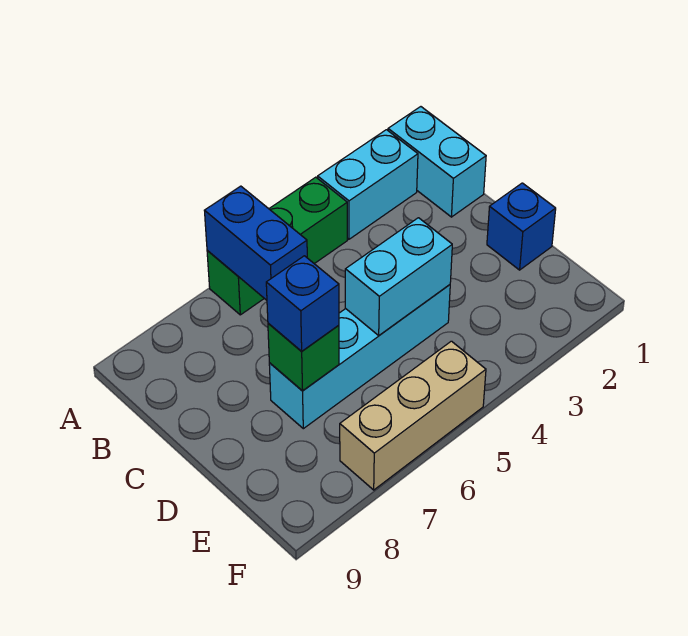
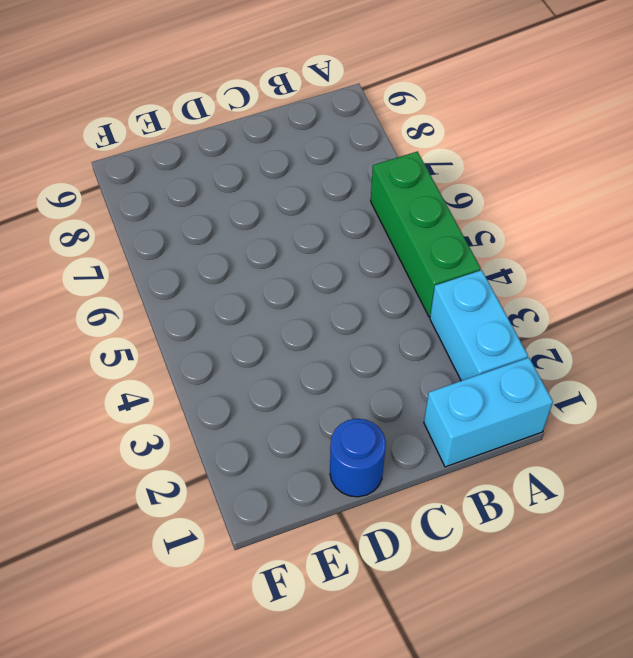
blue 1x1 round brick [330,419,386,497] -> blue 1x1 brick [487,183,556,270]
none -> cyan 1x4 brick [269,285,450,429]
none -> tan 1x3 brick [340,341,486,490]

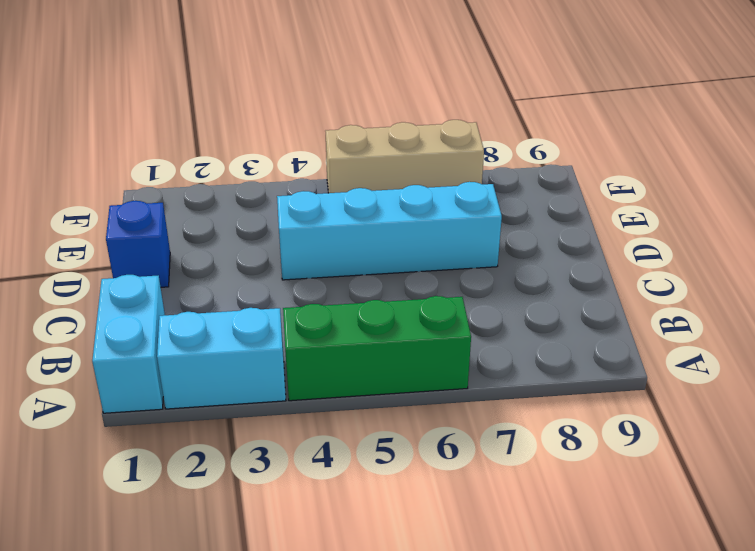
none -> blue 1x2 brick [204,186,307,300]
none -> cyan 1x2 brick [345,218,452,335]

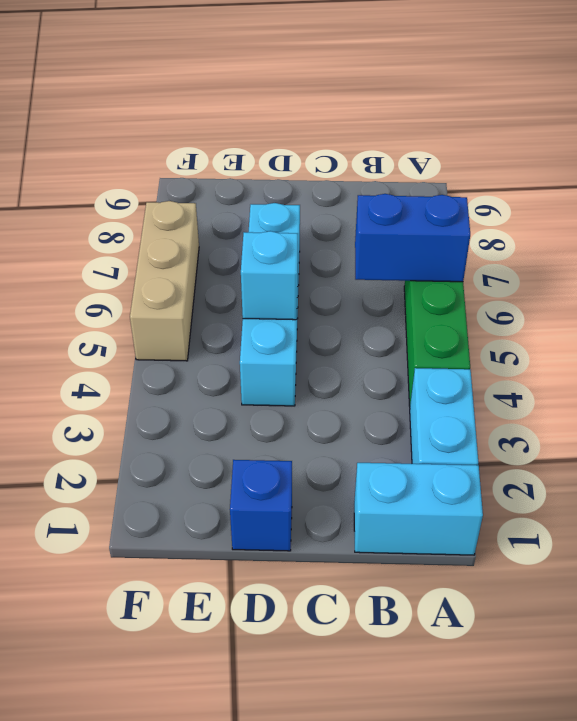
cyan 1x1 brick [241,231,298,320] -> cyan 1x2 brick [345,218,452,335]
none -> green 1x1 brick [268,323,339,391]
none -> blue 1x1 brick [266,256,339,351]

